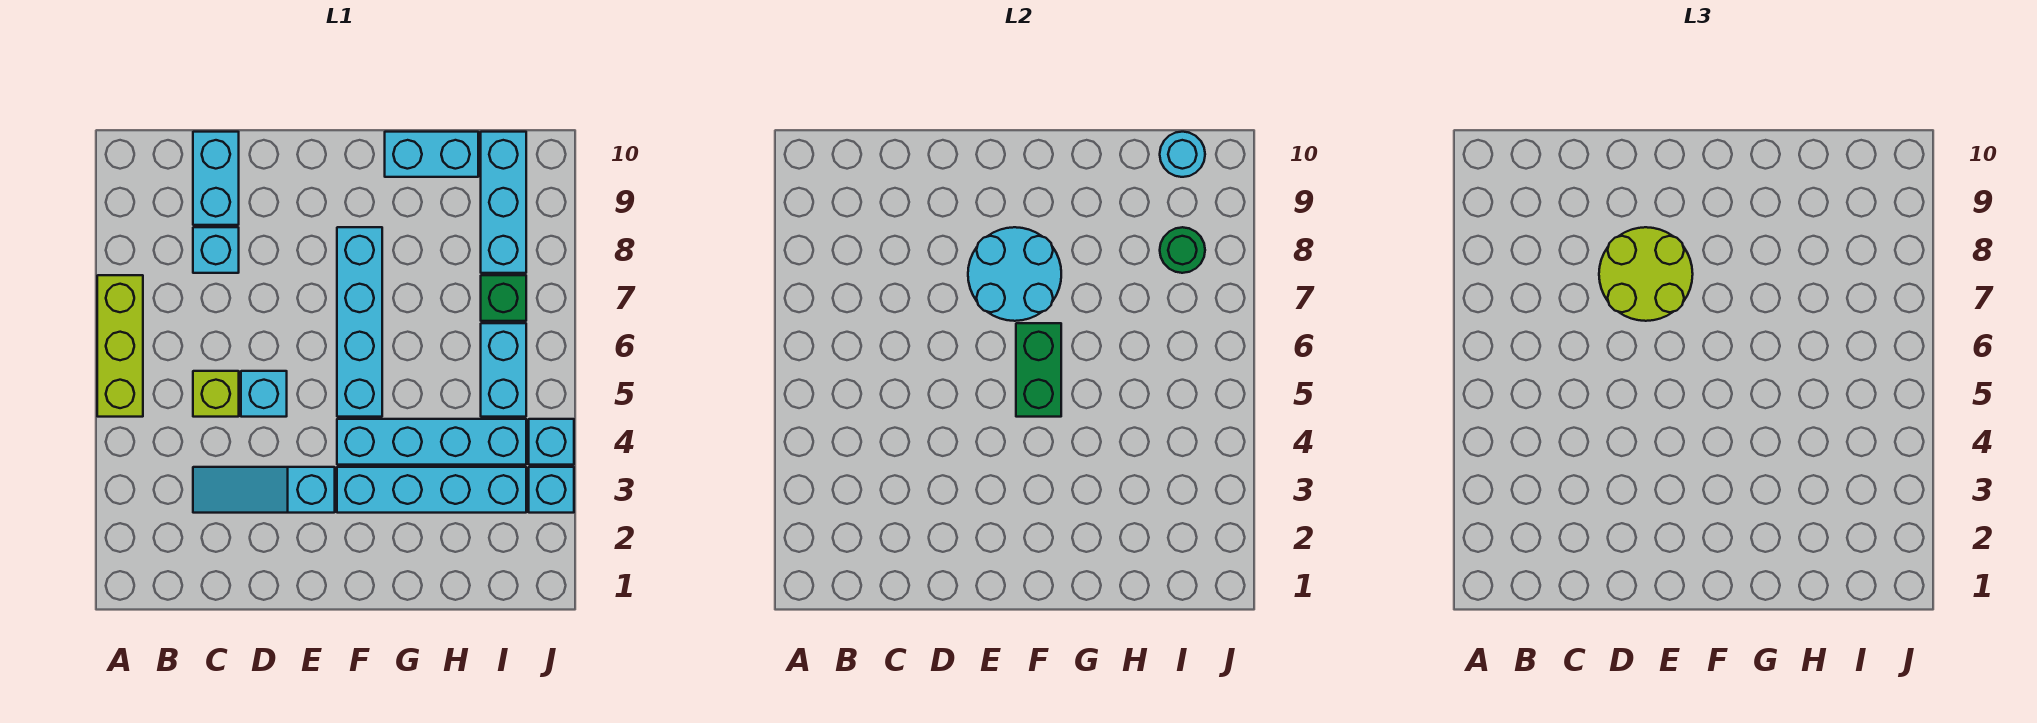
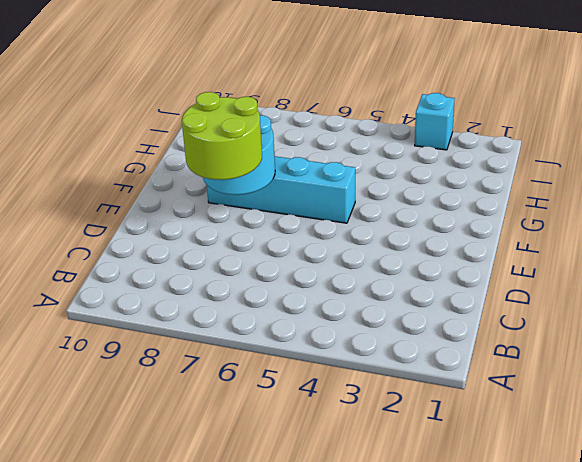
none -> lime 1x3 brick [97,275,143,417]
none -> cyan 1x3 slope [193,467,335,513]
none -> lime 1x1 brick [193,371,239,417]

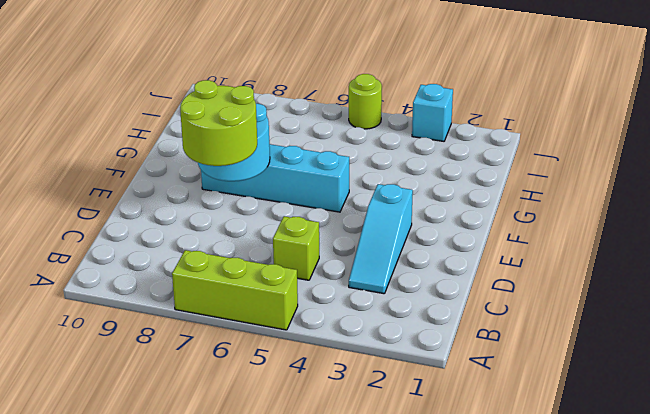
lime 1x1 round brick [349,74,382,129] -> none
none -> cyan 1x1 brick [193,227,239,273]
none -> cyan 1x2 brick [193,132,239,225]
none -> cyan 1x1 brick [241,371,287,417]

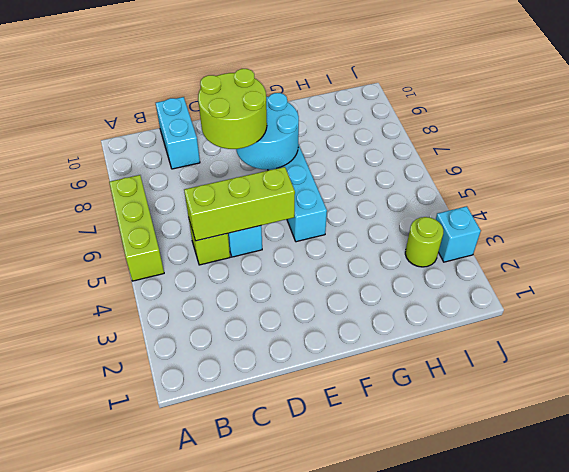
lime 1x3 brick [184,167,295,241] -> none
lime 1x1 round brick [405,217,443,267] -> cyan 1x4 brick [337,467,526,513]
none -> cyan 1x3 slope [193,467,335,513]
none -> cyan 1x1 brick [193,227,239,273]
none -> cyan 1x4 brick [337,419,526,465]

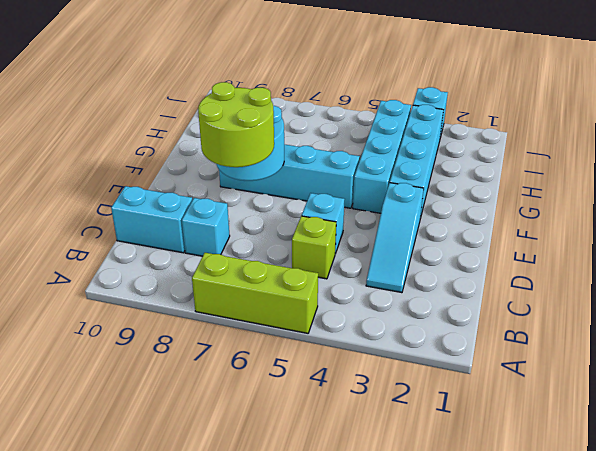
none -> cyan 1x2 brick [385,132,478,177]
none -> cyan 1x2 brick [481,323,526,417]
none -> green 1x1 brick [481,275,526,321]

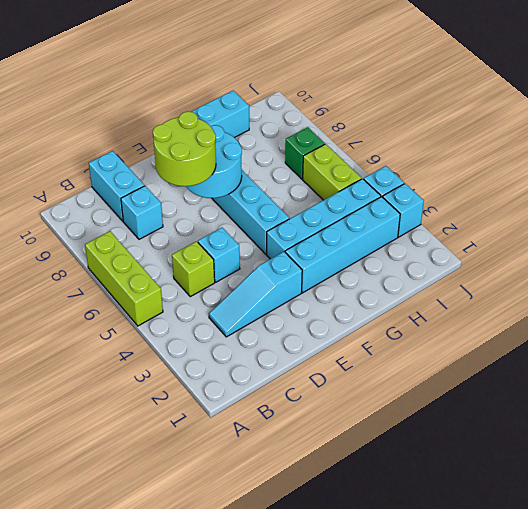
lime 1x2 brick [303,144,362,200] -> cyan 1x2 brick [481,323,526,417]
none -> cyan 1x3 brick [481,132,526,273]
none -> green 1x2 brick [1016,323,1061,417]
none -> green 1x1 round brick [1160,227,1205,273]

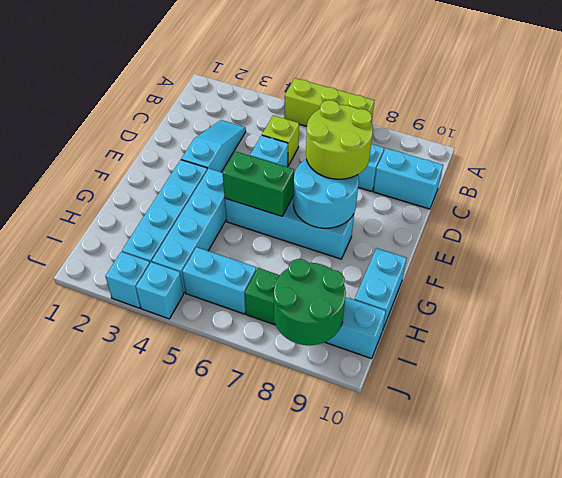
green 2x2 round brick [274,259,346,345] -> green 1x1 round brick [1160,227,1205,273]
none -> cyan 1x1 round brick [1160,132,1205,177]

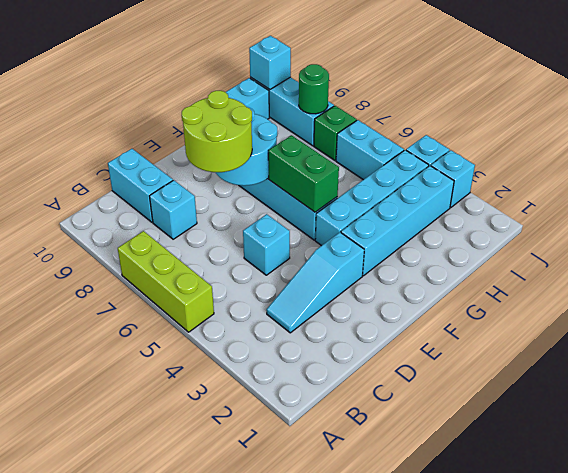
cyan 1x1 brick [249,36,291,89] -> cyan 1x1 round brick [1160,132,1205,177]
none -> lime 1x1 brick [193,371,239,417]

